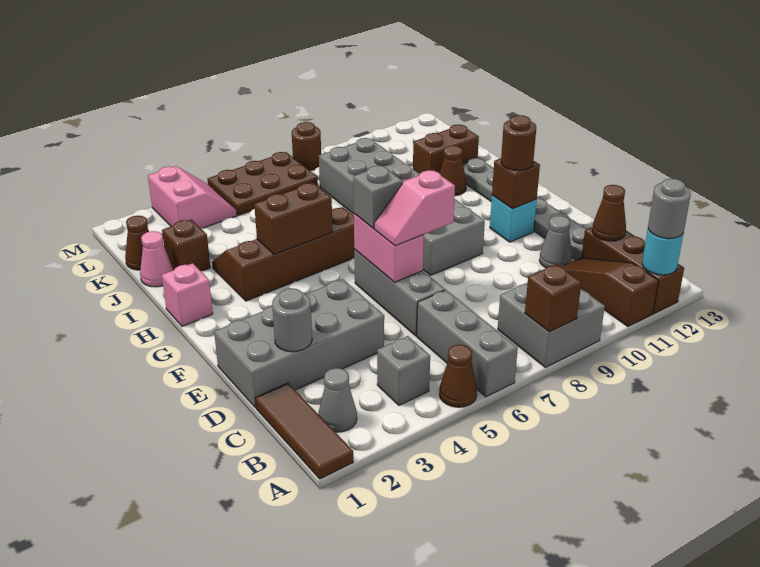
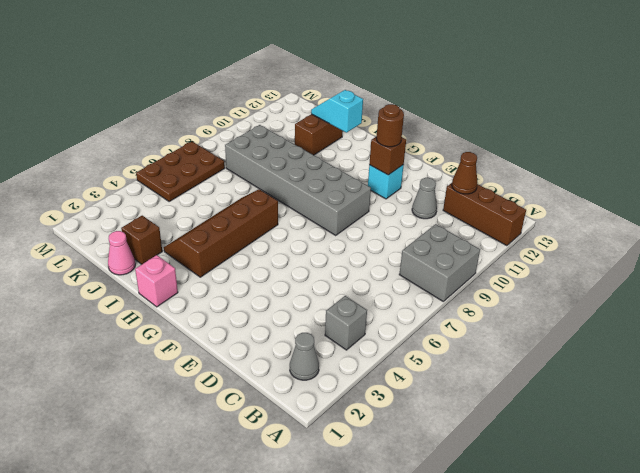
cyan 1x2 slope [311,90,363,133] -> none
none -> brown 1x3 tile [255,383,353,479]
none -> brown 1x1 cone [439,345,477,407]
none -> grey 1x3 brick [417,290,518,397]
none -> brown 1x3 slope [561,258,659,327]

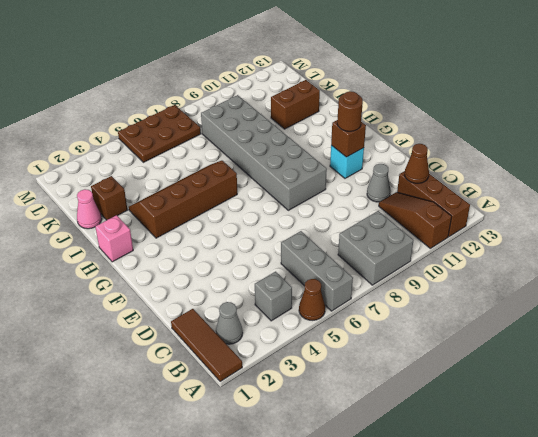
none -> grey 2x4 brick [214,279,384,408]
none -> grey 1x3 brick [354,249,445,336]
none -> grey 1x6 plate [463,158,586,260]
none -> brown 1x1 cone [440,146,467,196]

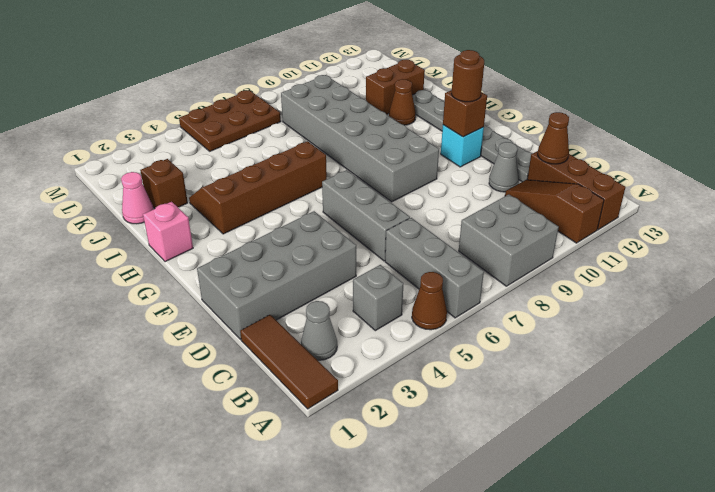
none -> brown 1x1 cone [125,216,149,270]
none -> pink 2x2 slope [148,166,237,228]
none -> brown 1x1 round brick [292,122,321,171]
none -> brown 1x1 brick [525,264,581,332]

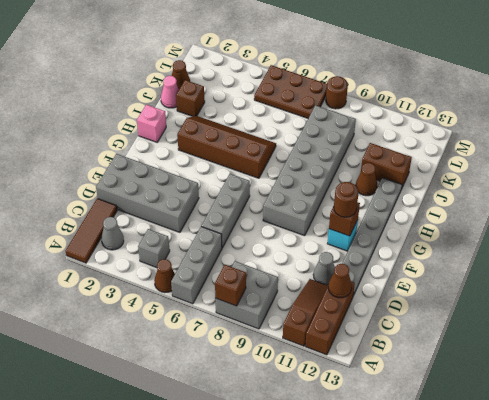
none -> pink 2x2 slope [148,166,237,228]
none -> cyan 1x1 round brick [642,229,683,275]
none -> grey 1x1 round brick [272,288,312,352]
none -> pink 1x2 brick [354,214,424,282]

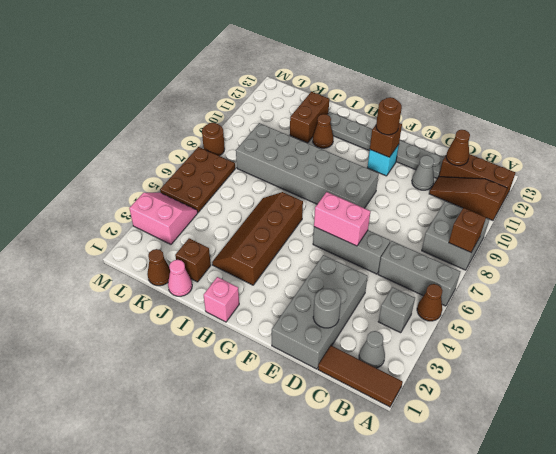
none -> cyan 1x1 round brick [642,229,683,275]
none -> brown 1x2 brick [254,183,333,255]
none -> grey 1x1 round brick [648,178,691,239]
none -> pink 1x2 slope [374,170,455,246]

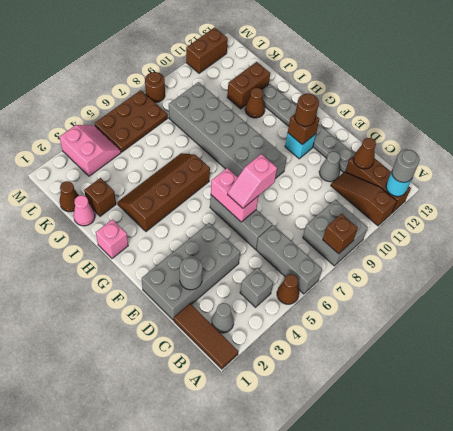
brown 1x2 brick [186,27,228,73] -> brown 1x2 brick moved to [254,183,333,255]
none -> grey 1x1 brick [353,166,402,229]

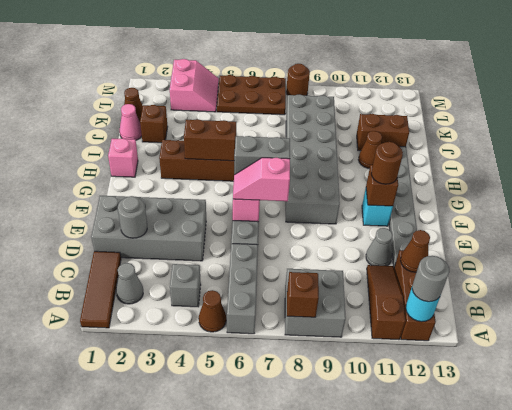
grey 1x2 brick [234,136,290,175] -> grey 1x1 brick [353,166,402,229]

